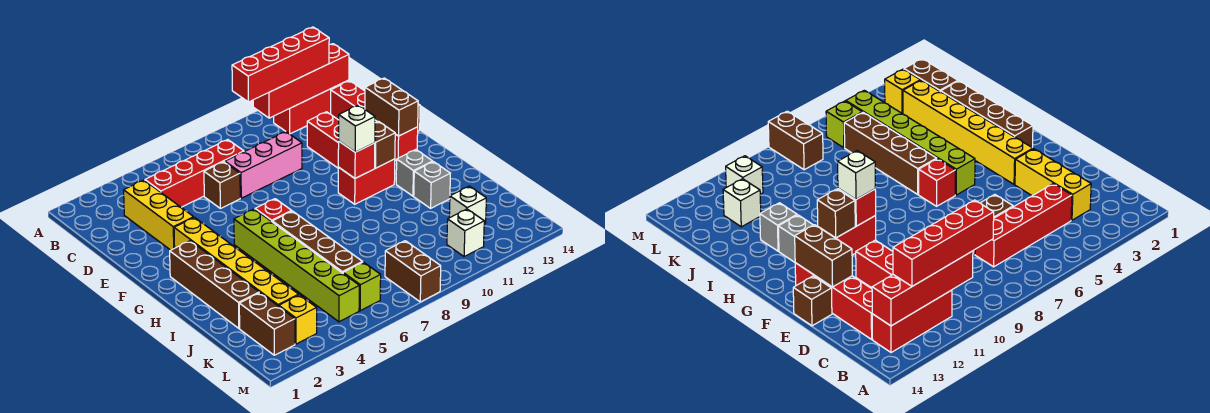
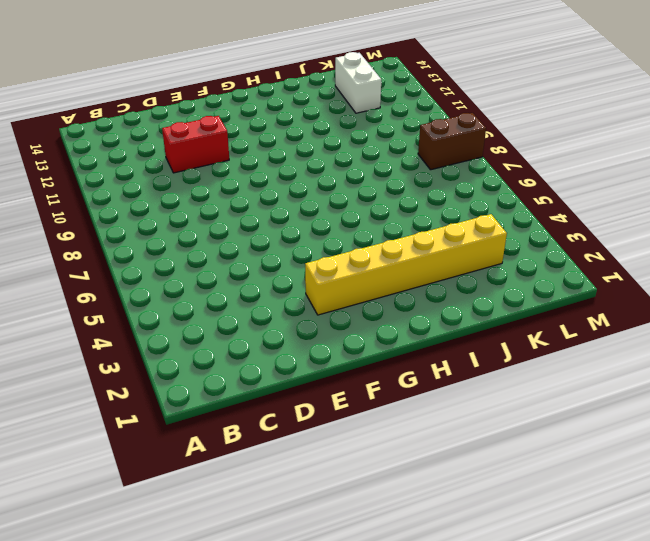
white 1x2 brick [335,52,381,113] -> white 1x1 brick [449,186,486,224]
none -> red 1x3 brick [273,80,349,134]
none -> yellow 1x3 brick [124,180,194,250]
none -> red 1x4 brick [145,140,244,207]

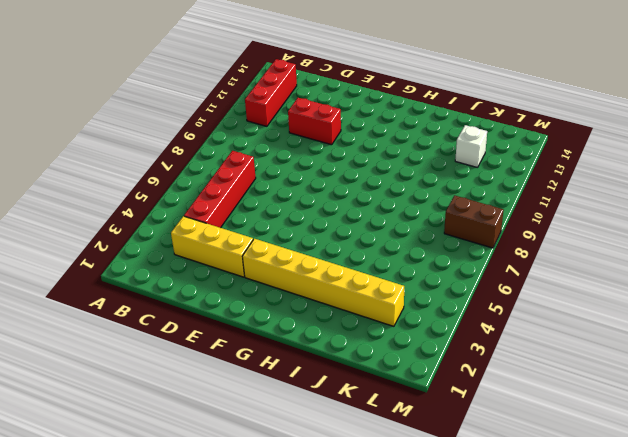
none -> red 1x4 brick [331,81,418,161]
none -> brown 1x1 brick [204,162,240,208]
none -> pink 1x3 brick [225,132,302,198]

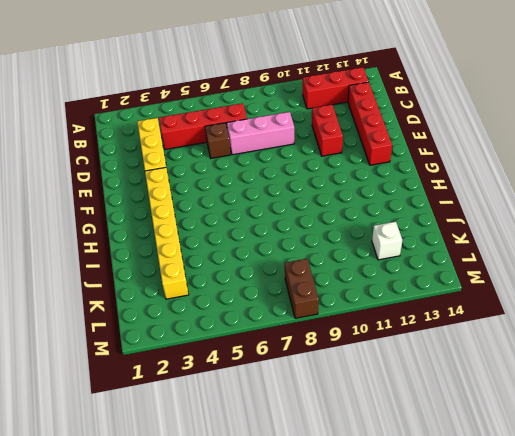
none -> brown 1x1 brick [793,276,832,326]
none -> brown 1x4 brick [170,241,259,328]
none -> lime 1x6 brick [234,209,359,322]

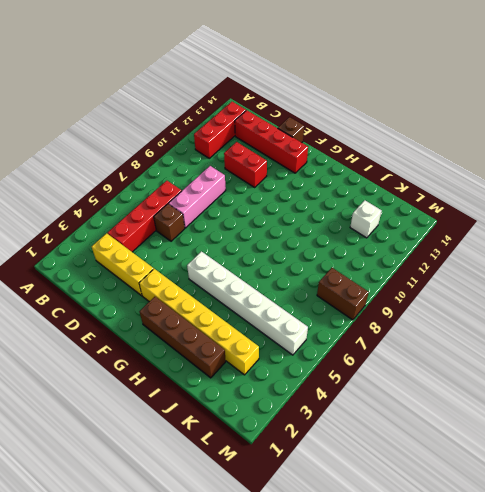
white 1x6 brick [187,251,308,355] -> lime 1x6 brick [234,209,359,322]
none -> red 1x1 brick [255,199,292,221]
none -> red 1x2 brick [338,159,395,204]
none -> brown 1x4 brick [272,211,362,273]

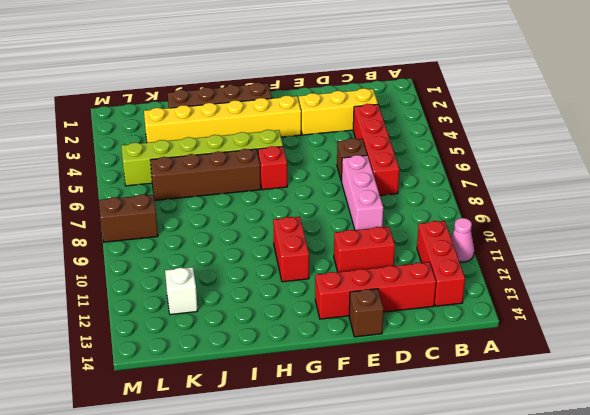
pink 1x1 cone [451,218,474,262] -> none
none -> grey 1x1 brick [396,150,433,196]
none -> grey 1x1 brick [414,162,450,208]
none -> brown 1x2 brick [239,293,295,355]

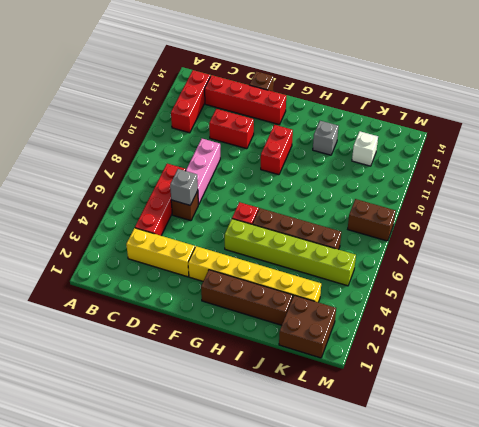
grey 1x1 brick [170,169,198,205] -> grey 1x1 brick moved to [396,150,433,196]
brown 2x2 brick [279,295,336,358] -> brown 1x2 brick [239,293,295,355]
none -> yellow 1x1 brick [279,295,317,344]
none -> lime 1x1 brick [343,262,381,311]
none -> white 1x1 brick [447,209,484,257]

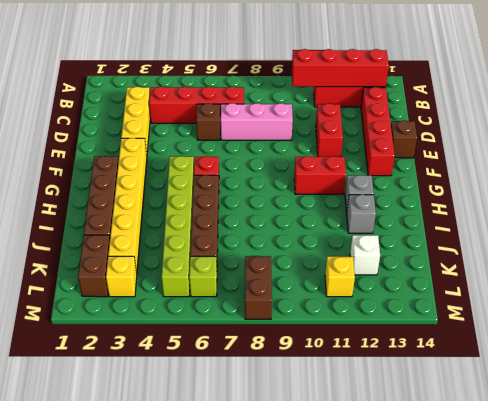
yellow 1x1 brick [325,256,355,297] -> white 1x1 brick [447,209,484,257]
none -> brown 1x2 brick [365,78,418,136]
none -> red 1x1 brick [338,142,375,178]
none -> brown 1x1 brick [375,122,395,168]

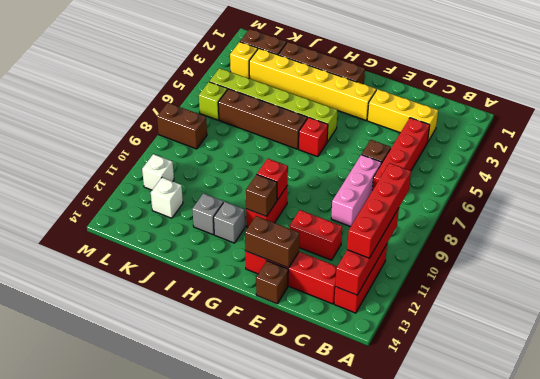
none -> white 1x1 brick [339,105,375,152]

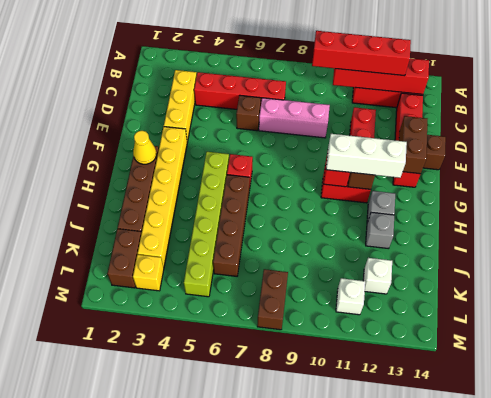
yellow 1x1 cone [133,131,156,164] -> none
white 1x3 brick [326,134,407,178] -> white 1x1 brick [339,105,375,152]
none -> lime 1x1 brick [343,262,381,311]

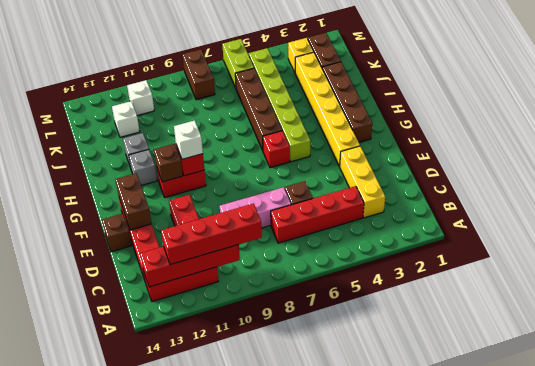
lime 1x2 brick [222,39,254,88] -> lime 1x1 brick [343,262,381,311]

